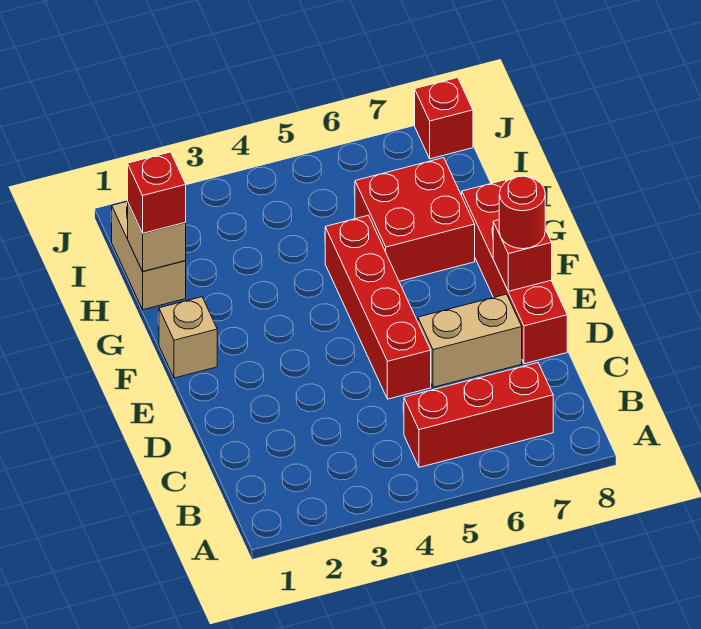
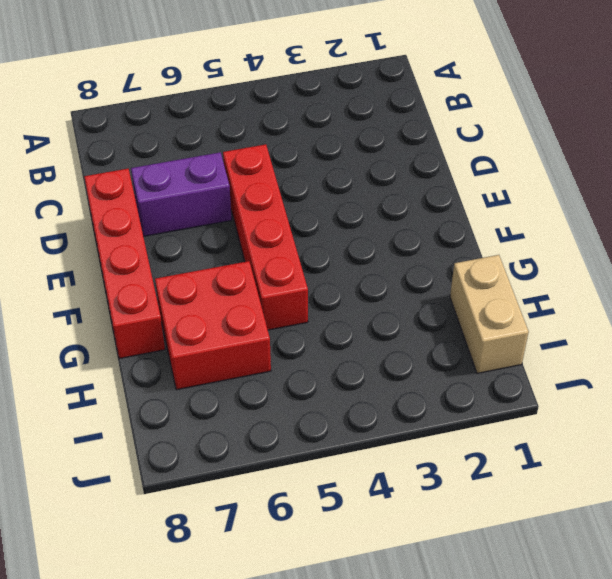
purple 1x2 brick [131,152,232,237] -> tan 1x2 brick [418,294,522,387]
none -> red 1x3 brick [404,363,553,467]
none -> tan 1x1 brick [159,297,217,378]
none -> red 1x1 brick [415,78,473,159]

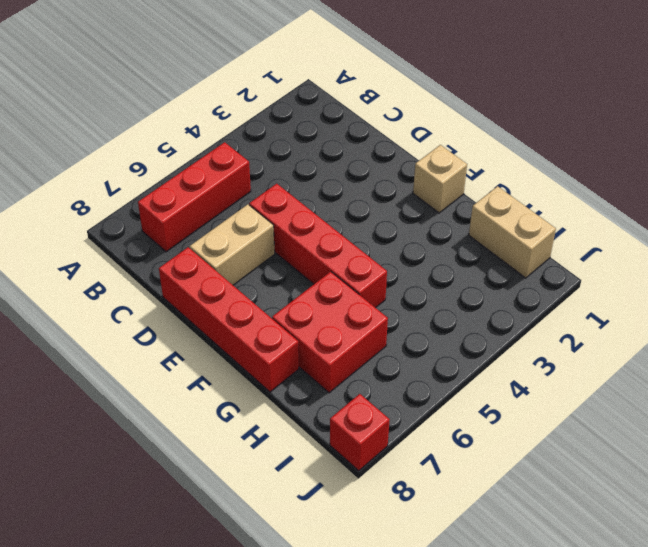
none -> red 1x1 brick [493,220,552,291]
none -> tan 1x1 brick [128,203,186,272]
none -> red 1x1 round brick [499,176,545,249]

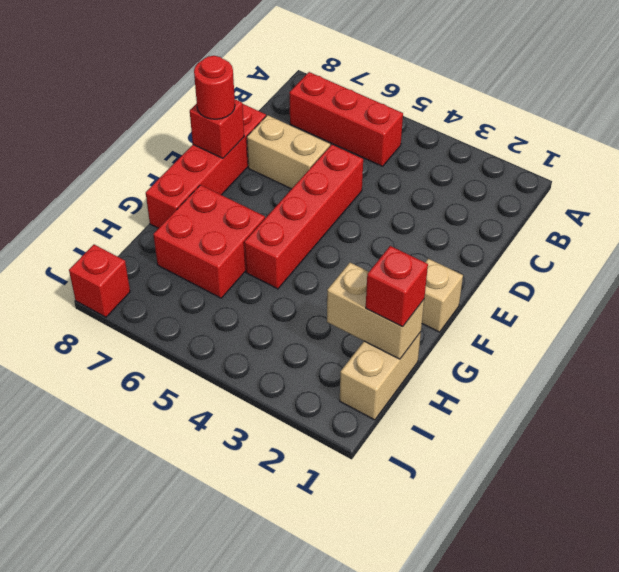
tan 1x2 brick [327,263,424,359] -> tan 1x1 brick [128,203,186,272]

